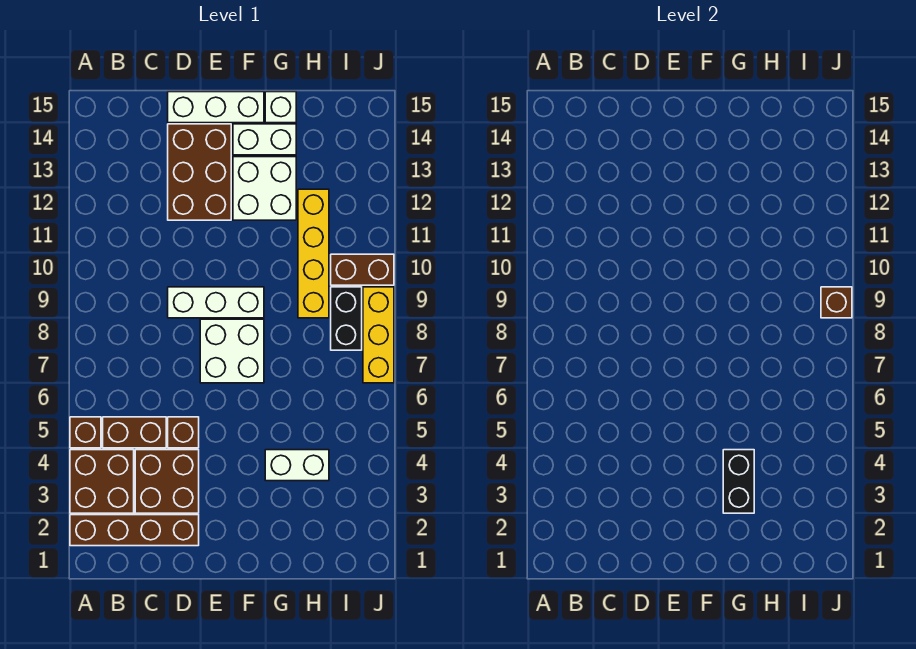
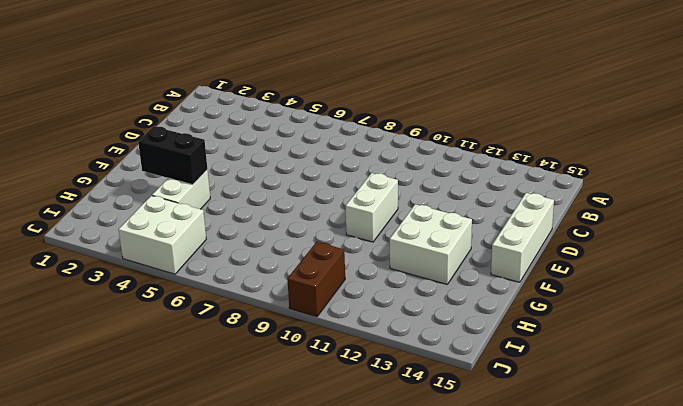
white 1x2 brick [346,173,398,242] -> white 1x2 brick moved to [233,124,296,155]
white 2x2 brick [118,196,206,274] -> white 2x2 brick moved to [200,319,264,383]
none -> brown 1x4 brick [70,515,199,546]
none -> brown 2x2 brick [70,450,134,513]
none -> brown 1x1 brick [70,417,101,448]

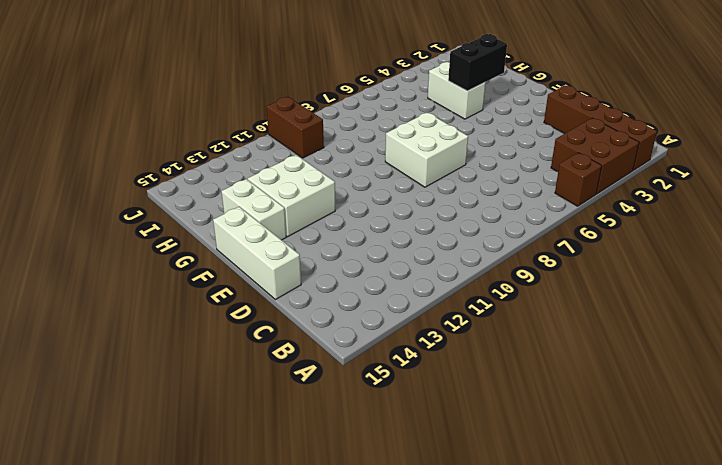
none -> brown 1x2 brick [103,417,166,448]
none -> brown 2x2 brick [135,450,199,513]
none -> brown 1x1 brick [168,417,199,448]

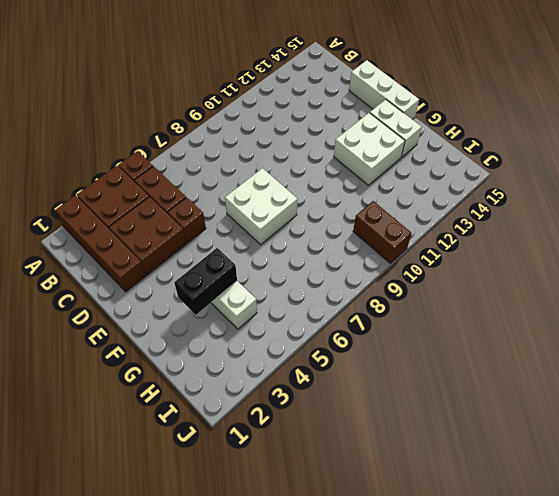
none -> white 1x3 brick [168,287,264,318]
none -> brown 2x3 brick [168,124,231,220]
none -> white 1x1 brick [265,92,296,123]

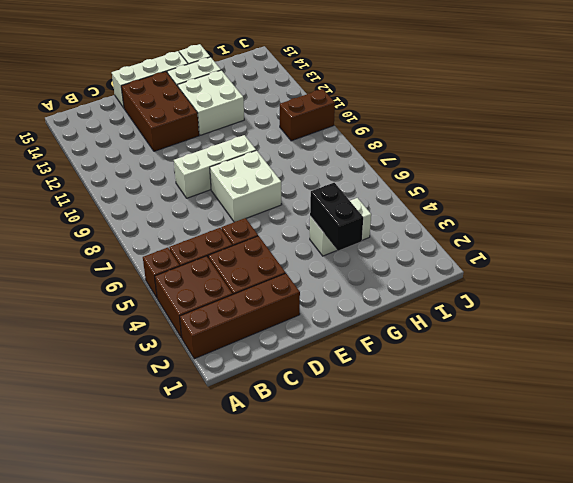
none -> yellow 1x4 brick [298,189,329,318]
none -> black 1x2 brick [331,287,362,350]
none -> yellow 1x3 brick [363,287,394,383]

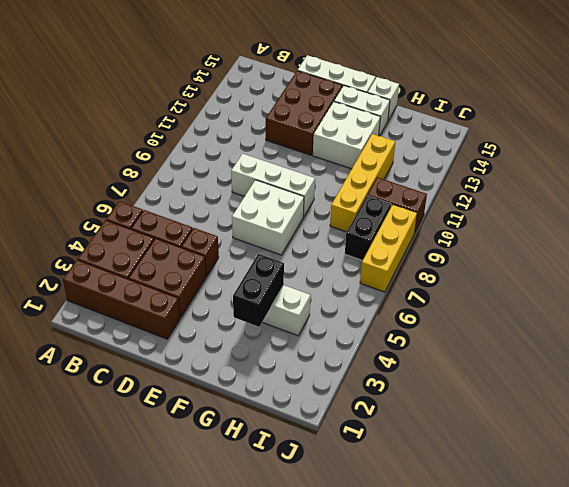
none -> brown 1x1 brick [821,287,852,318]

